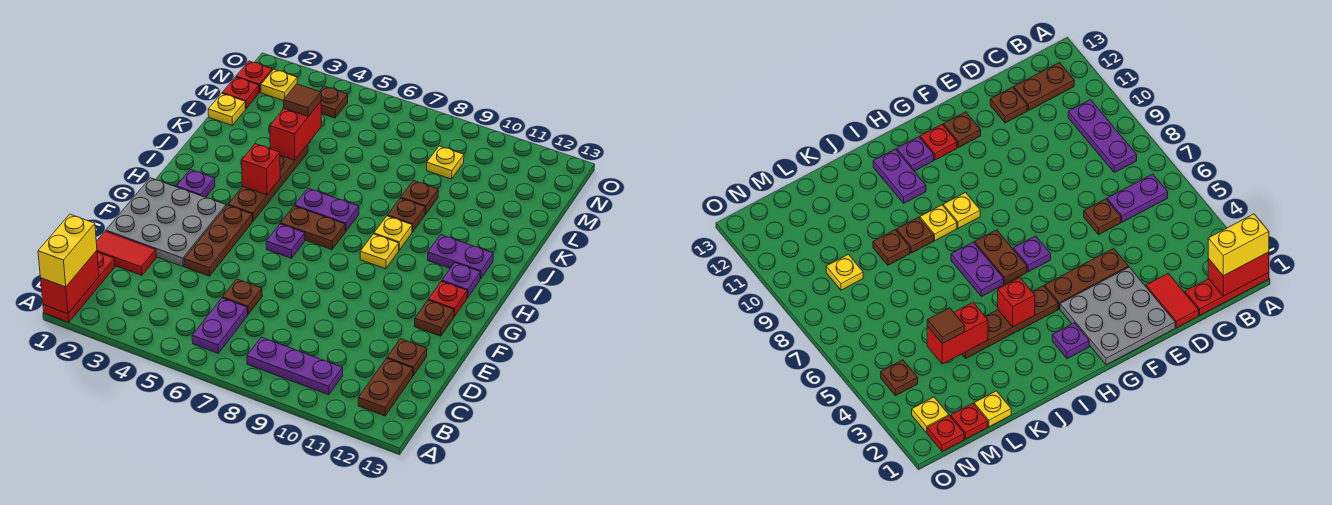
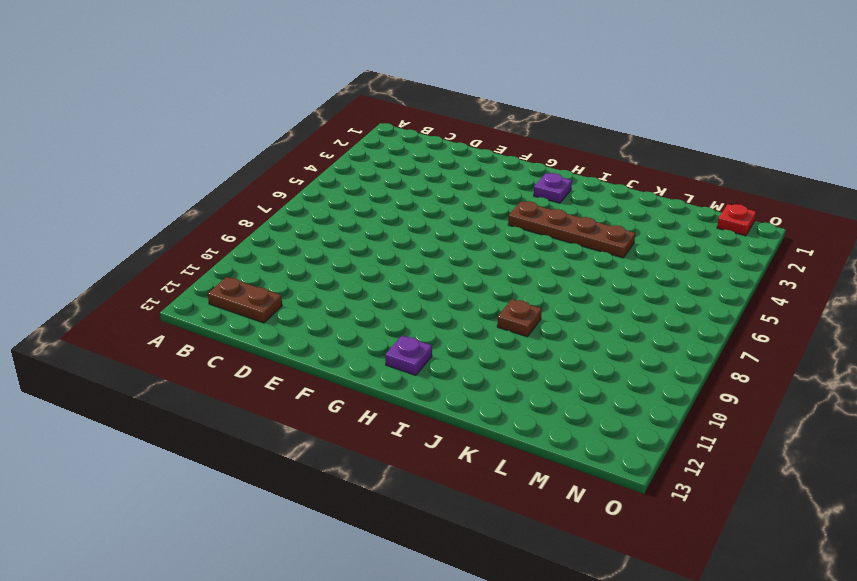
none -> red 1x3 plate [43,252,115,322]
none -> purple 1x2 plate [192,298,248,353]
none -> purple 1x3 plate [247,337,343,395]
none -> red 1x2 tile [96,231,156,275]

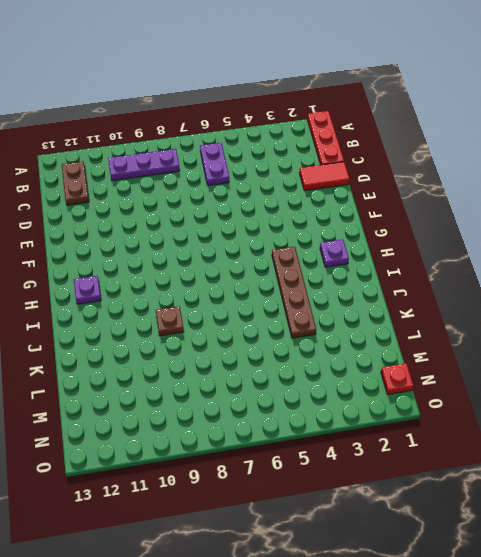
none -> brown 1x1 plate [222,279,262,314]
none -> brown 1x1 plate [387,339,427,375]
none -> grey 3x3 plate [106,178,226,266]
none -> brown 1x3 plate [184,205,252,276]

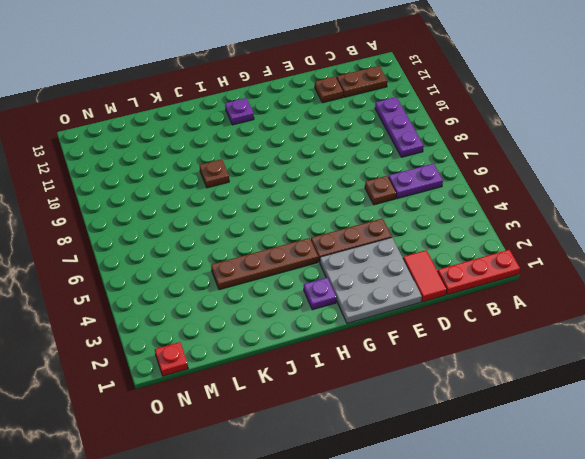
none -> brown 1x1 plate [415,300,454,336]
none -> purple 1x1 plate [266,224,305,258]
none -> red 1x1 plate [428,281,467,317]
none -> brown 1x2 plate [280,206,345,250]

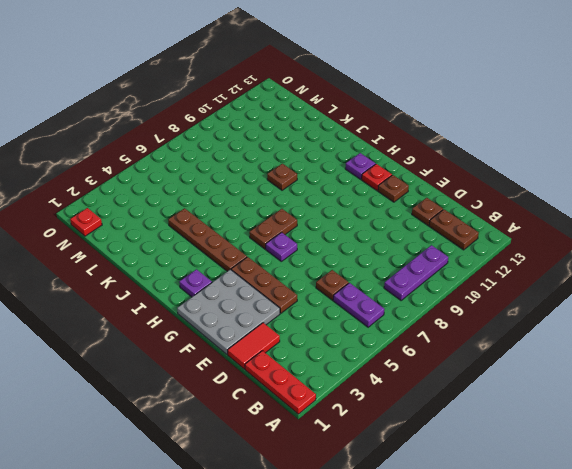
none -> yellow 1x1 plate [360,234,399,269]
none -> purple 1x2 plate [294,188,359,232]
none -> yellow 1x1 plate [374,216,412,250]
none -> purple 1x2 plate [428,235,493,279]

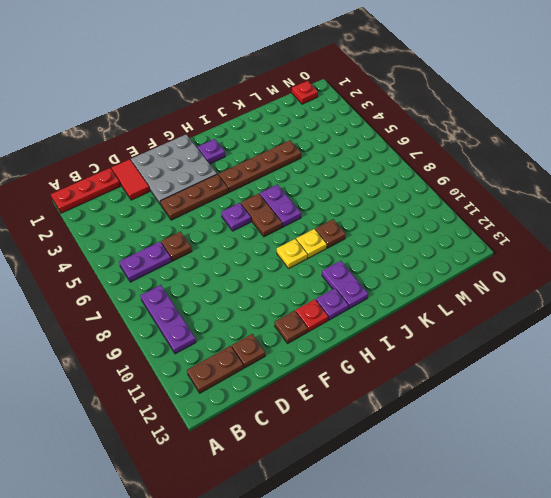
none -> brown 1x1 plate [401,181,438,214]
none -> yellow 1x1 plate [208,93,246,125]
none -> red 1x1 plate [222,77,259,109]
none -> yellow 1x1 plate [427,146,464,179]

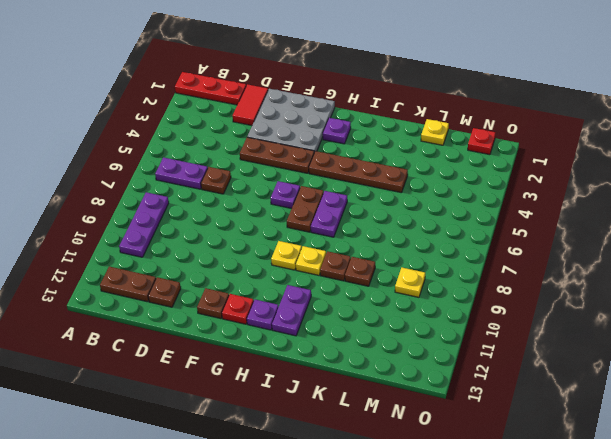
none -> red 1x1 plate [222,77,259,109]
none -> yellow 1x1 plate [261,69,297,101]
none -> brown 1x1 plate [320,86,348,118]
none -> red 1x2 brick [41,251,99,314]

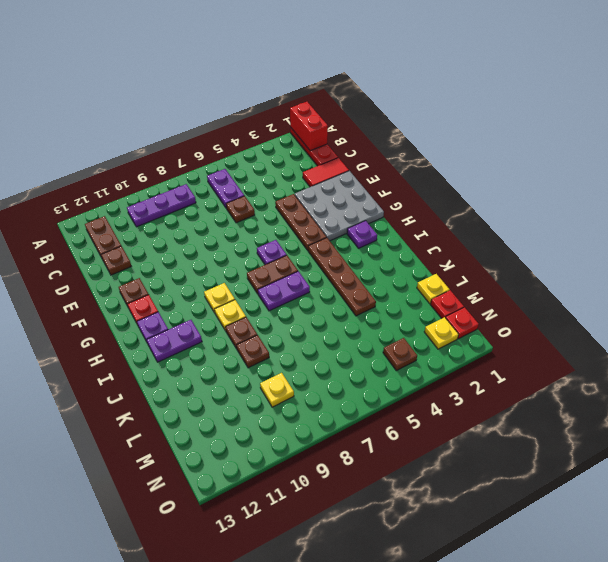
none -> red 1x1 brick [242,144,280,195]
none -> red 1x2 brick [270,102,321,160]
none -> yellow 1x2 brick [38,214,97,287]
none -> brown 1x1 tile [284,84,321,116]

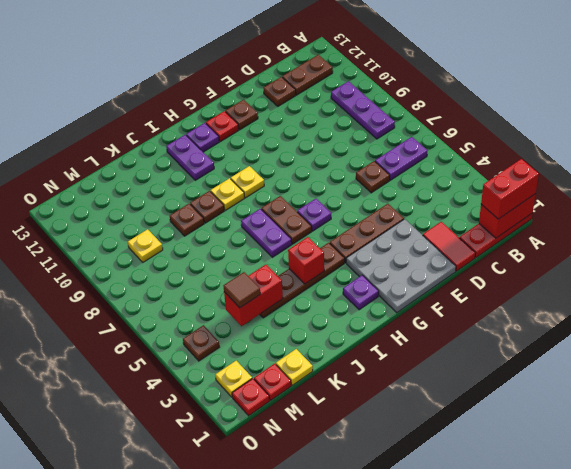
red 1x2 brick [481,159,539,219] -> yellow 1x2 brick [38,214,97,287]

